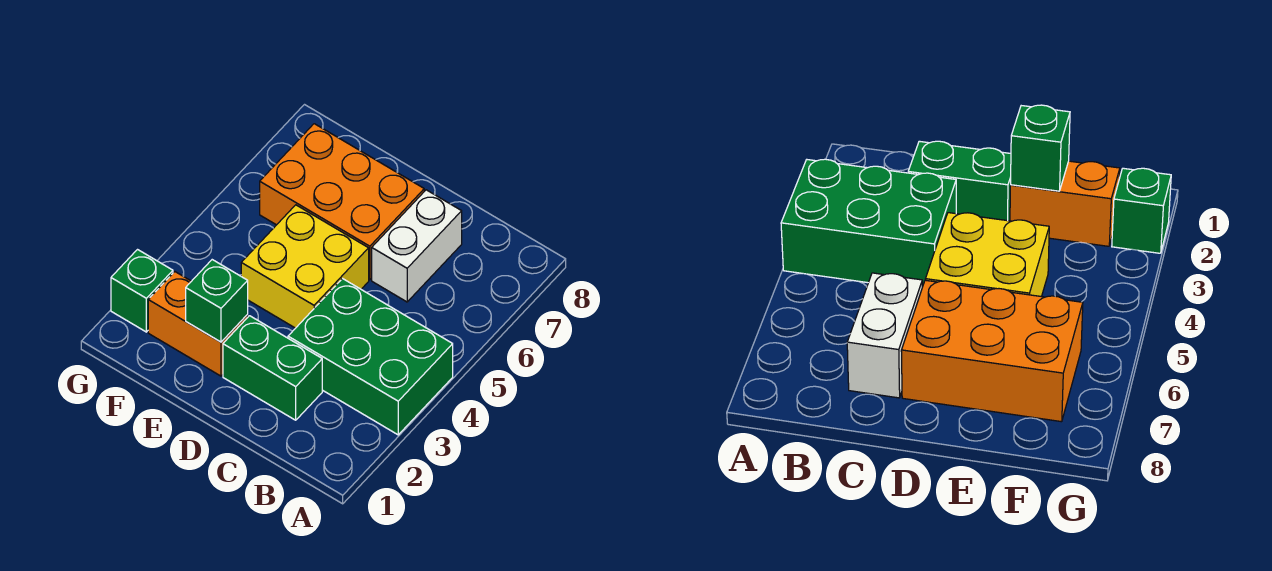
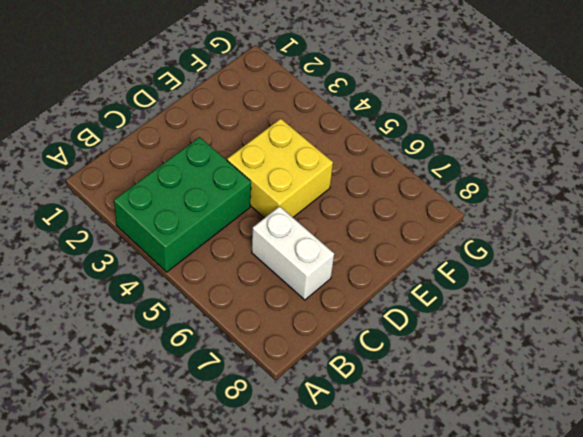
none -> green 1x2 brick [223,316,322,420]
none -> orange 2x3 brick [260,124,424,280]

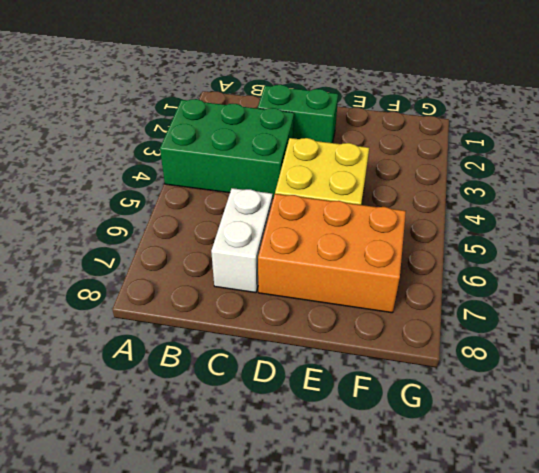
none -> orange 1x2 brick [148,272,248,376]
none -> green 1x1 brick [111,250,173,332]

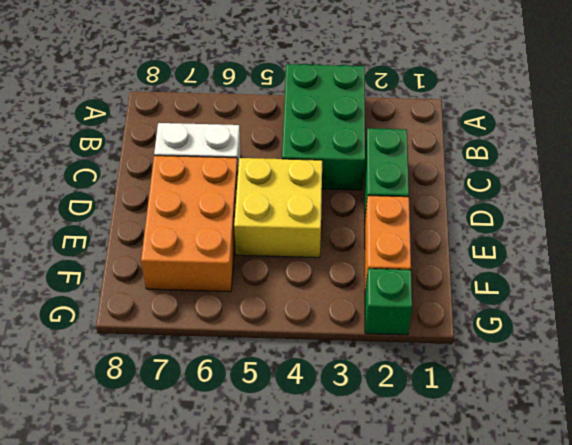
none -> green 1x1 brick [186,260,248,342]

